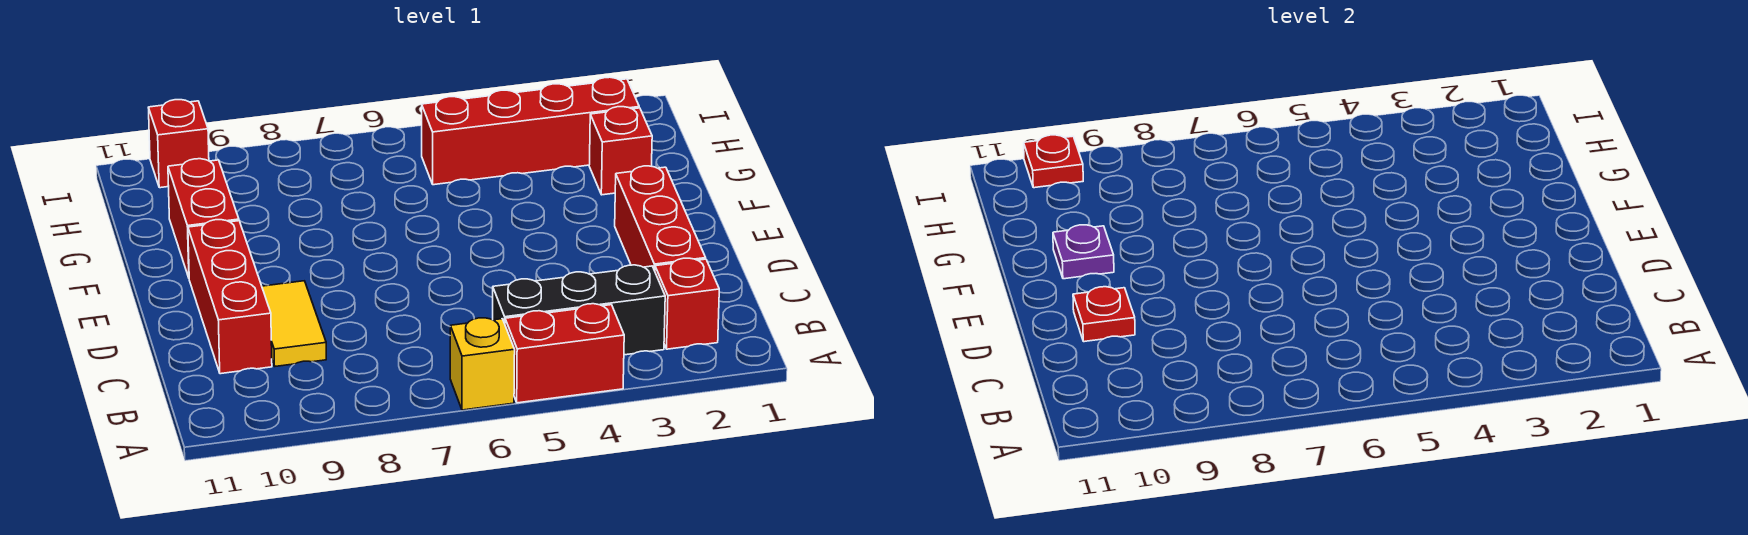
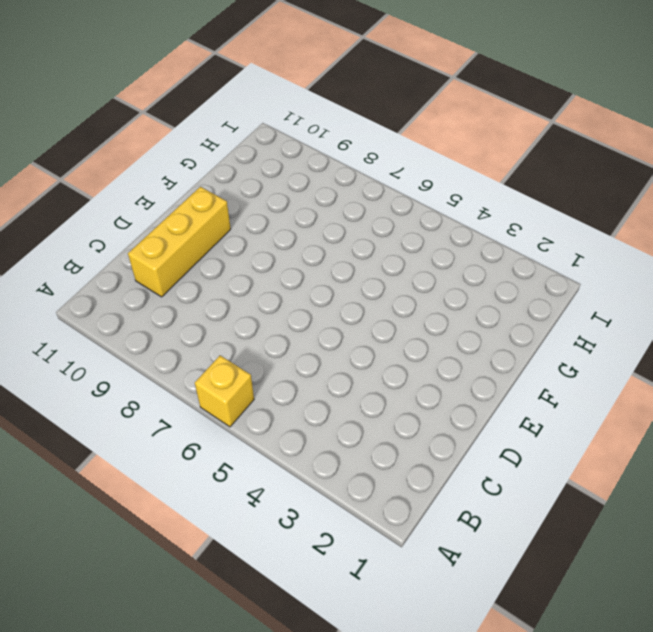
yellow 1x3 brick [128,187,231,297] -> red 1x3 brick [188,220,272,374]
none -> red 1x2 brick [505,304,624,403]
none -> red 1x1 brick [655,258,719,349]
none -> black 1x3 brick [493,265,665,355]

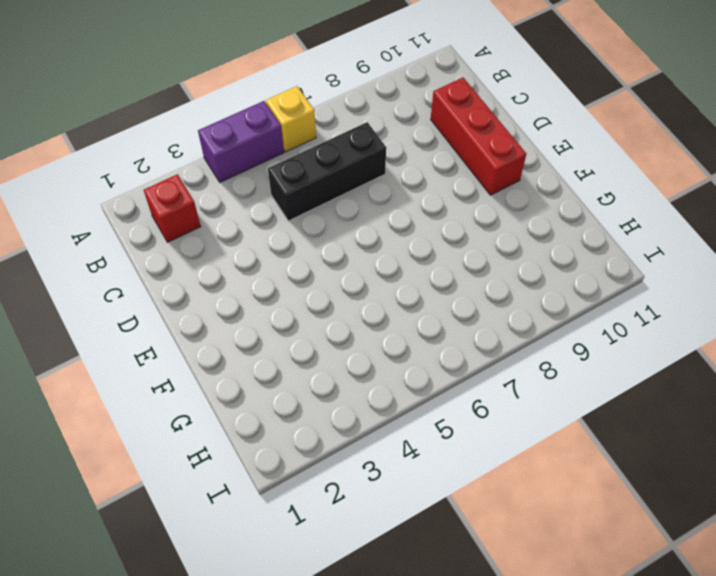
purple 1x2 brick [198,101,284,182] -> red 1x2 brick [505,304,624,403]
black 1x3 brick [268,122,386,221] -> black 1x3 brick moved to [493,265,665,355]
none -> red 1x3 brick [615,166,706,271]
none -> yellow 1x2 tile [262,281,326,366]
none -> red 1x2 brick [168,159,239,278]

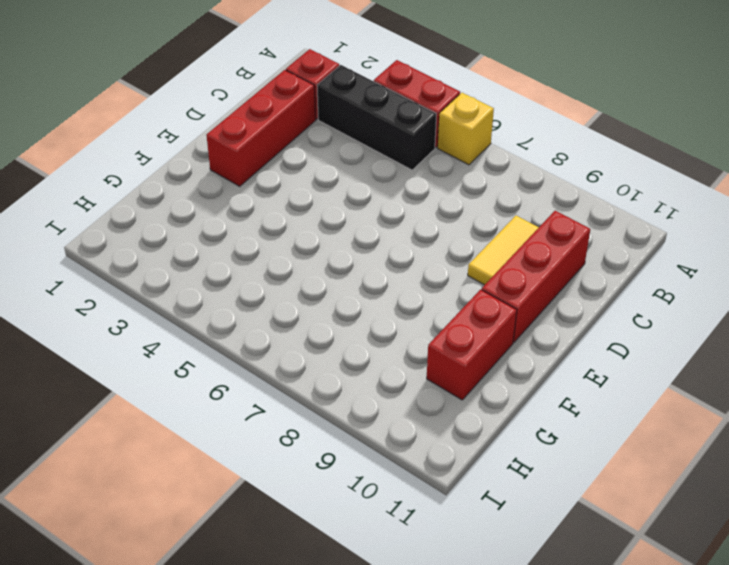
none -> red 1x1 brick [589,107,652,195]
none -> red 1x4 brick [422,77,639,185]
none -> red 1x1 brick [148,100,209,188]

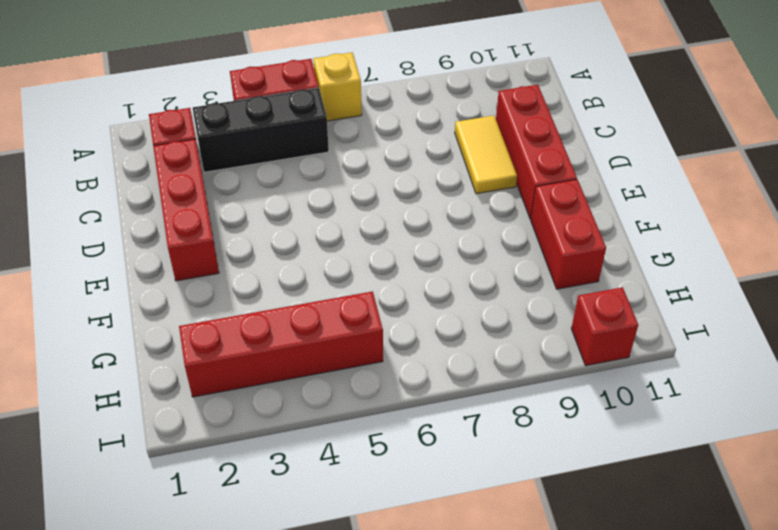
none -> red 1x1 brick [589,107,652,195]
none -> red 1x1 plate [1073,287,1135,342]
none -> purple 1x1 plate [1053,225,1114,279]

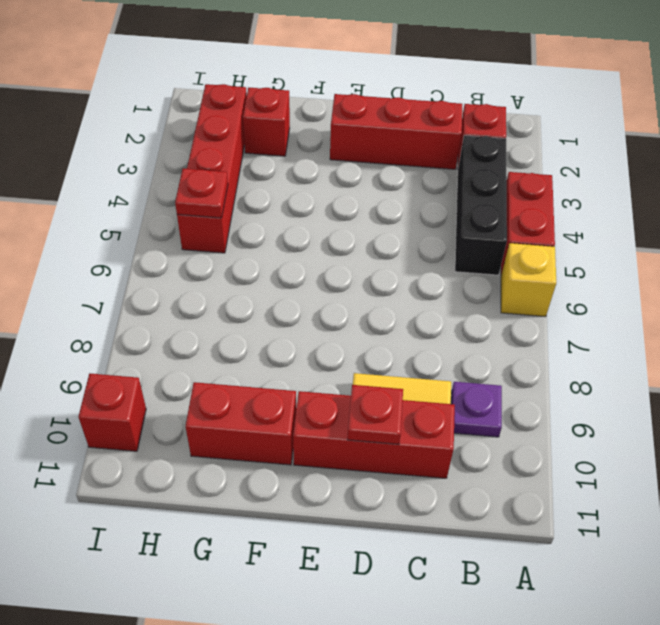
purple 1x1 plate [451,382,502,437] -> purple 1x1 plate moved to [1053,225,1114,279]
red 1x1 plate [175,169,228,218] -> red 1x1 plate moved to [1024,135,1083,188]

